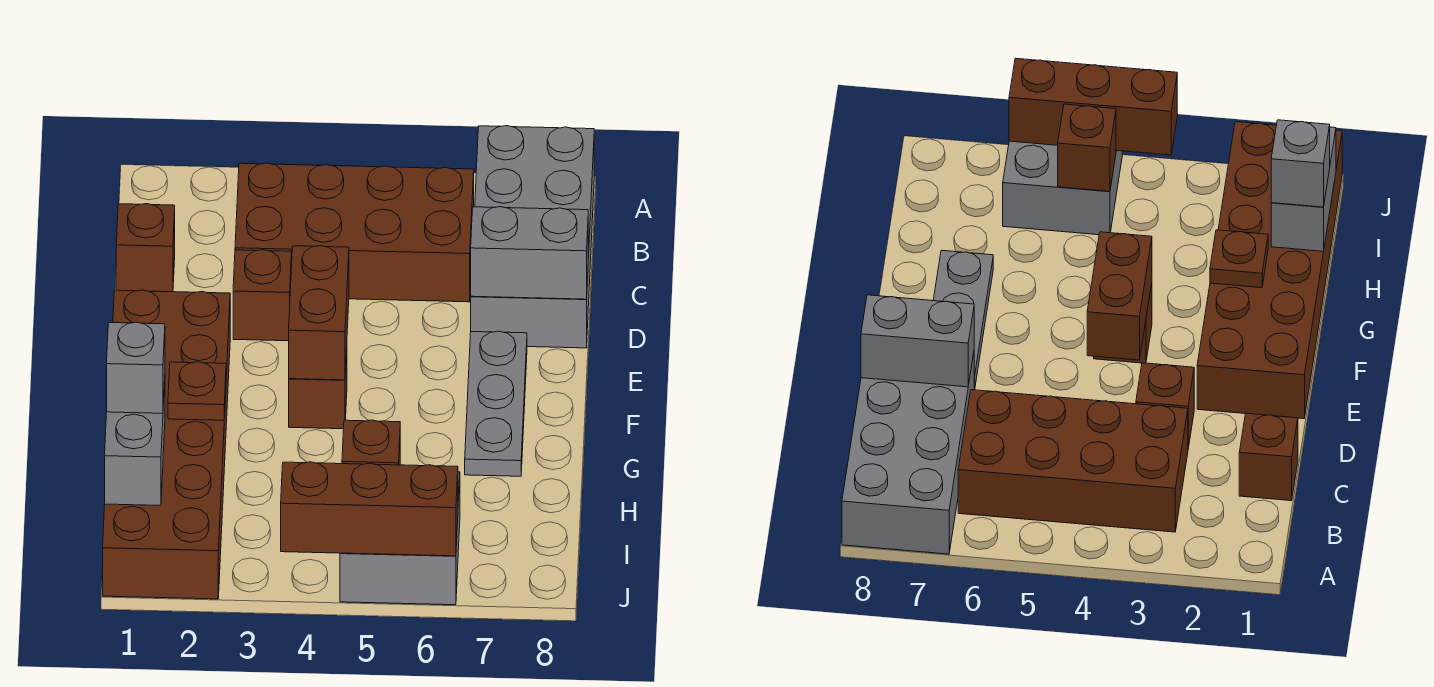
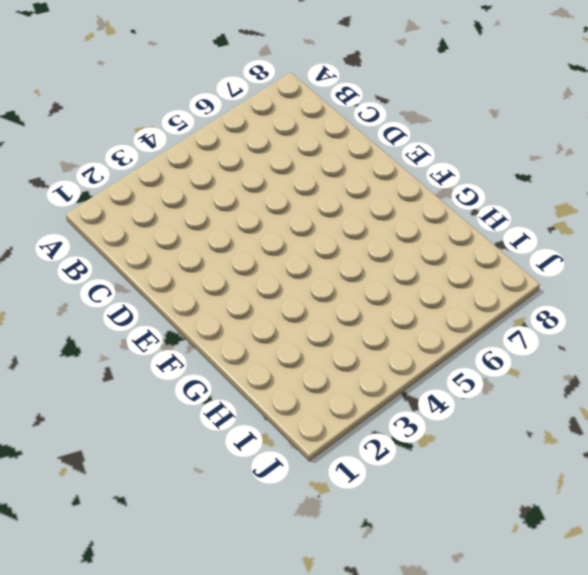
none -> grey 2x4 brick [471,126,594,348]
none -> brown 2x4 brick [235,163,474,302]
none -> brown 1x1 brick [116,204,175,292]

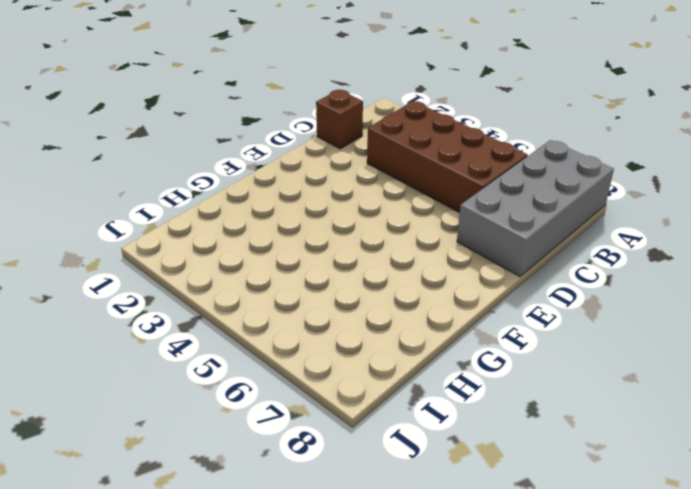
none -> brown 1x1 brick [233,250,292,341]
none -> brown 2x6 brick [103,290,230,599]
none -> grey 1x3 plate [465,331,527,476]

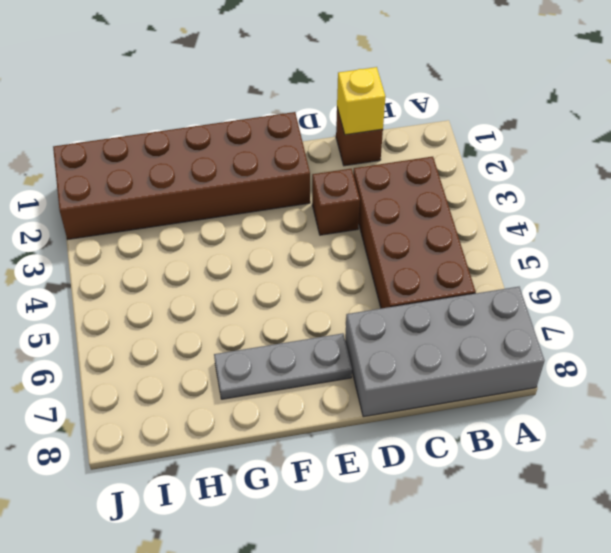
yellow 1x1 brick [337,67,385,135] -> none
none -> brown 1x1 brick [289,350,347,429]
none -> grey 2x2 brick [340,472,460,605]
none -> grey 1x2 brick [471,207,588,299]

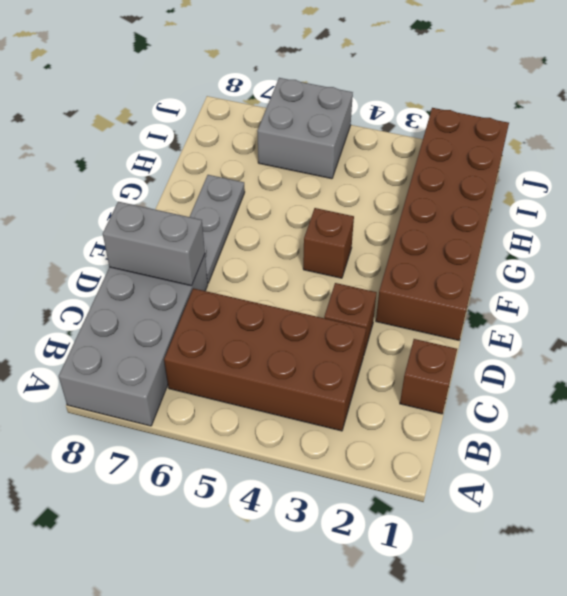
none -> brown 1x2 brick [289,246,349,380]
none -> brown 1x1 plate [168,362,226,420]
none -> grey 1x2 brick [105,382,165,506]

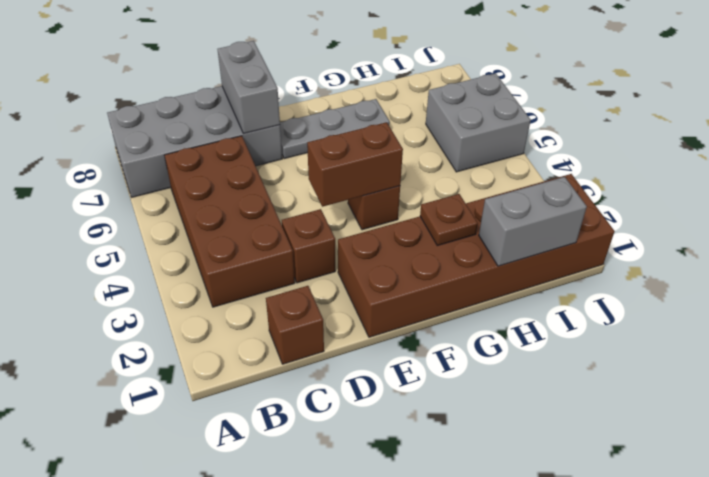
none -> brown 1x1 brick [342,420,400,465]
none -> brown 1x3 brick [281,462,458,556]
none -> grey 1x1 brick [107,322,165,413]

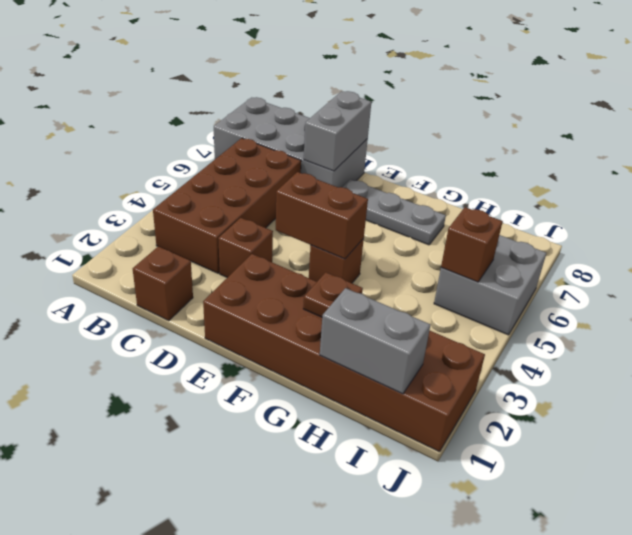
none -> brown 1x3 brick [281,462,458,556]
none -> grey 1x1 brick [107,322,165,413]

